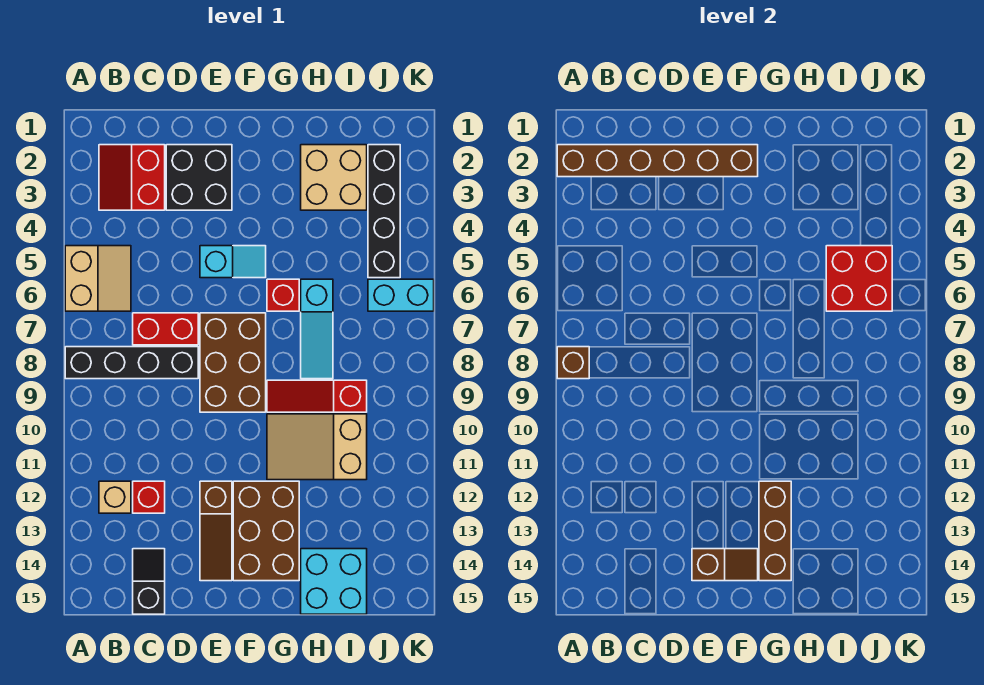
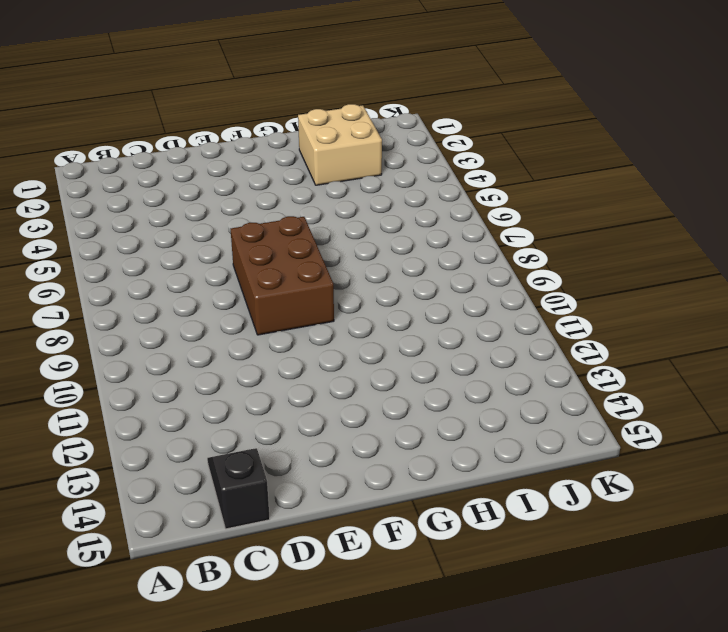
none -> tan 2x2 slope [65,246,131,311]
none -> black 1x4 brick [65,347,198,379]
none -> red 2x2 slope [99,145,165,210]

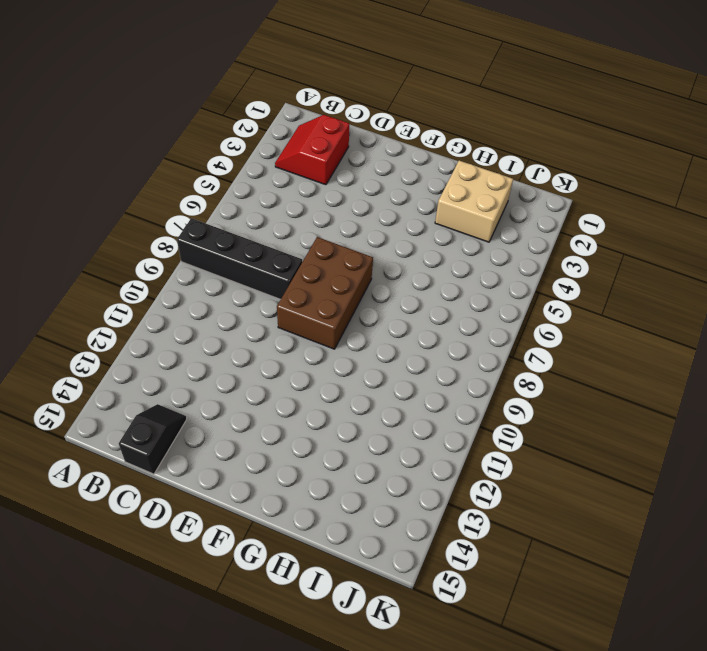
none -> tan 2x2 slope [65,246,131,311]
none -> tan 1x1 brick [99,481,131,513]
none -> red 1x2 brick [133,313,198,345]

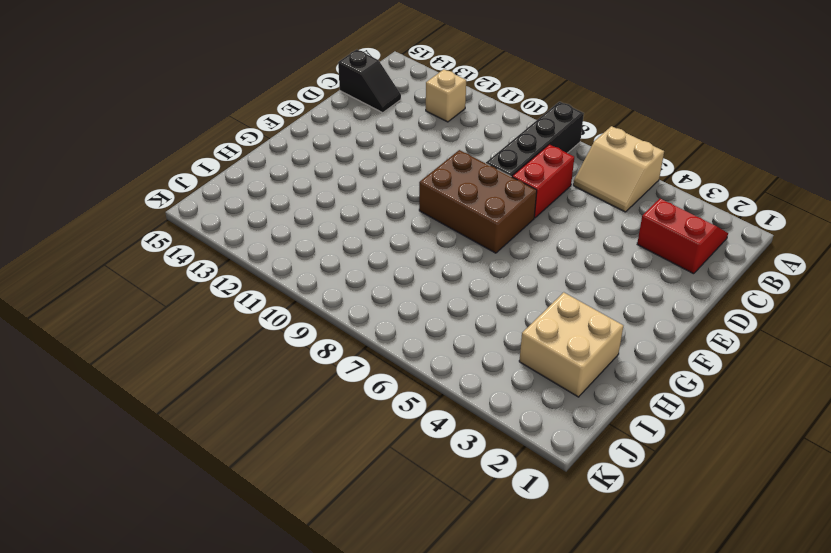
none -> red 1x1 brick [133,481,165,513]
none -> black 2x2 brick [166,145,232,210]
none -> cyan 1x2 slope [200,246,266,278]

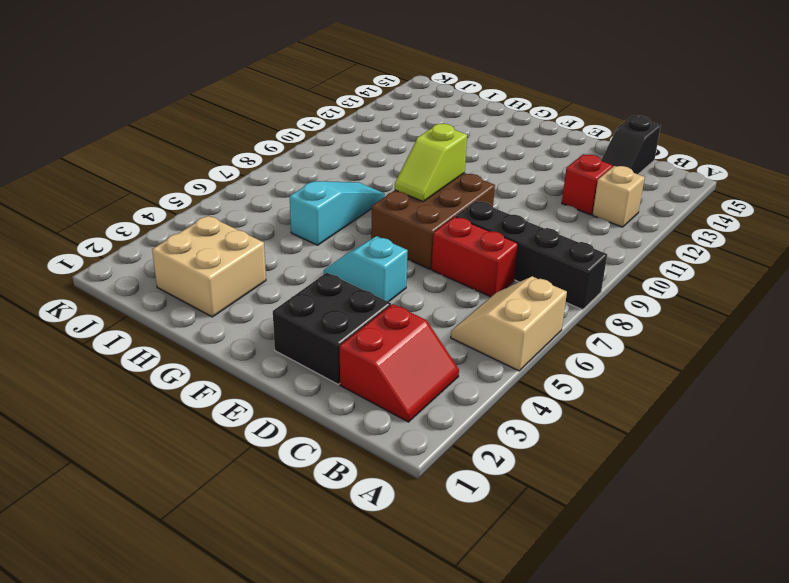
lime 1x2 slope [395,124,467,202] -> none
none -> brown 1x3 slope [200,481,232,581]
none -> brown 2x3 brick [233,481,299,581]
none -> red 1x1 brick [267,279,299,311]

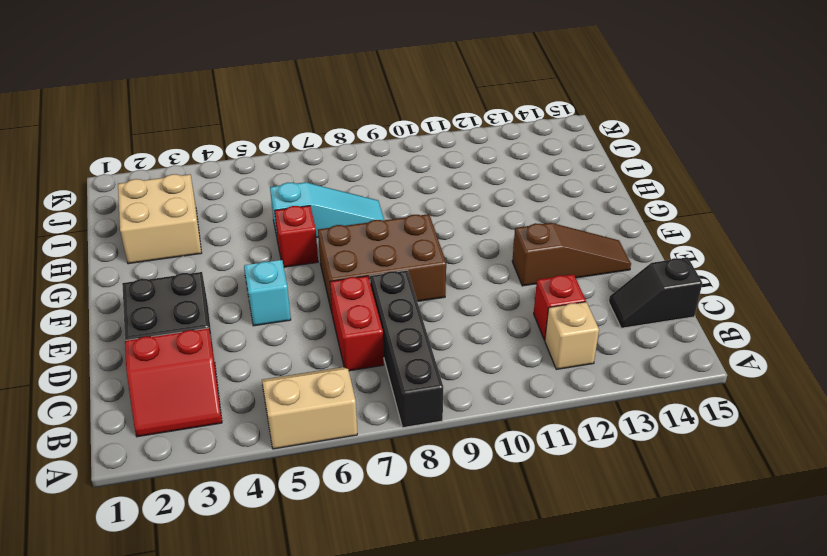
none -> brown 2x3 brick [233,481,299,581]
none -> red 1x3 slope [267,380,367,412]
none -> tan 2x3 slope [267,414,367,480]

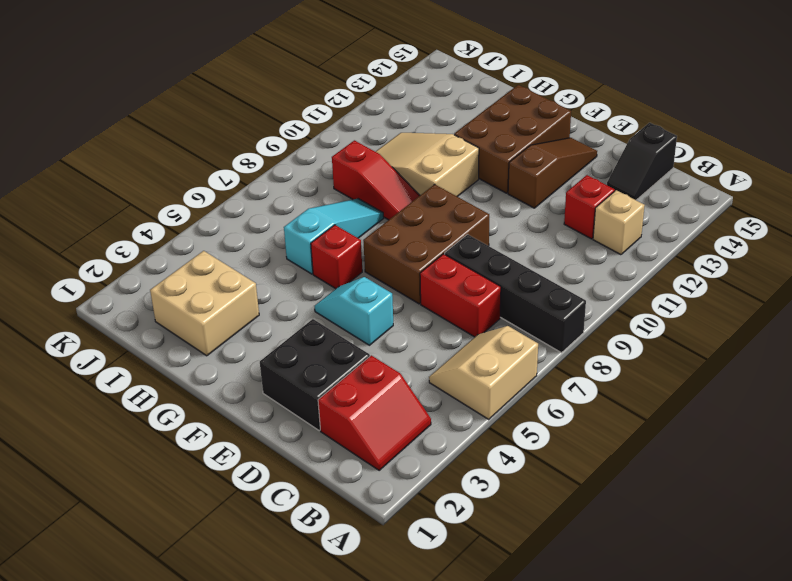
tan 2x3 slope [376,133,479,197] -> tan 2x3 slope turned to [267,414,367,480]
none -> cyan 2x2 brick [301,549,367,614]
none -> black 1x4 brick [368,145,400,278]
none -> cyan 1x2 brick [368,279,434,311]

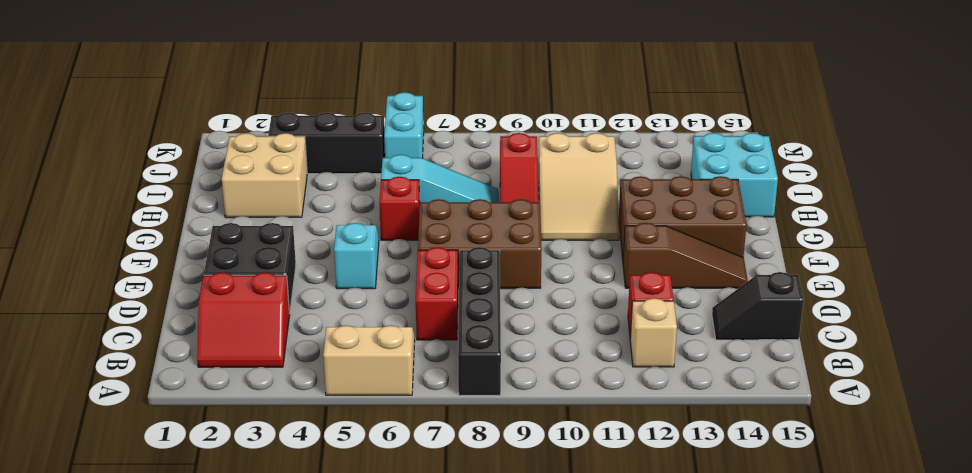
black 1x3 brick [268,113,385,174] -> black 1x4 brick [368,145,400,278]
none -> brown 1x6 brick [557,145,758,177]
none -> brown 1x1 brick [557,347,589,379]
none -> brown 1x2 slope [692,549,758,581]

